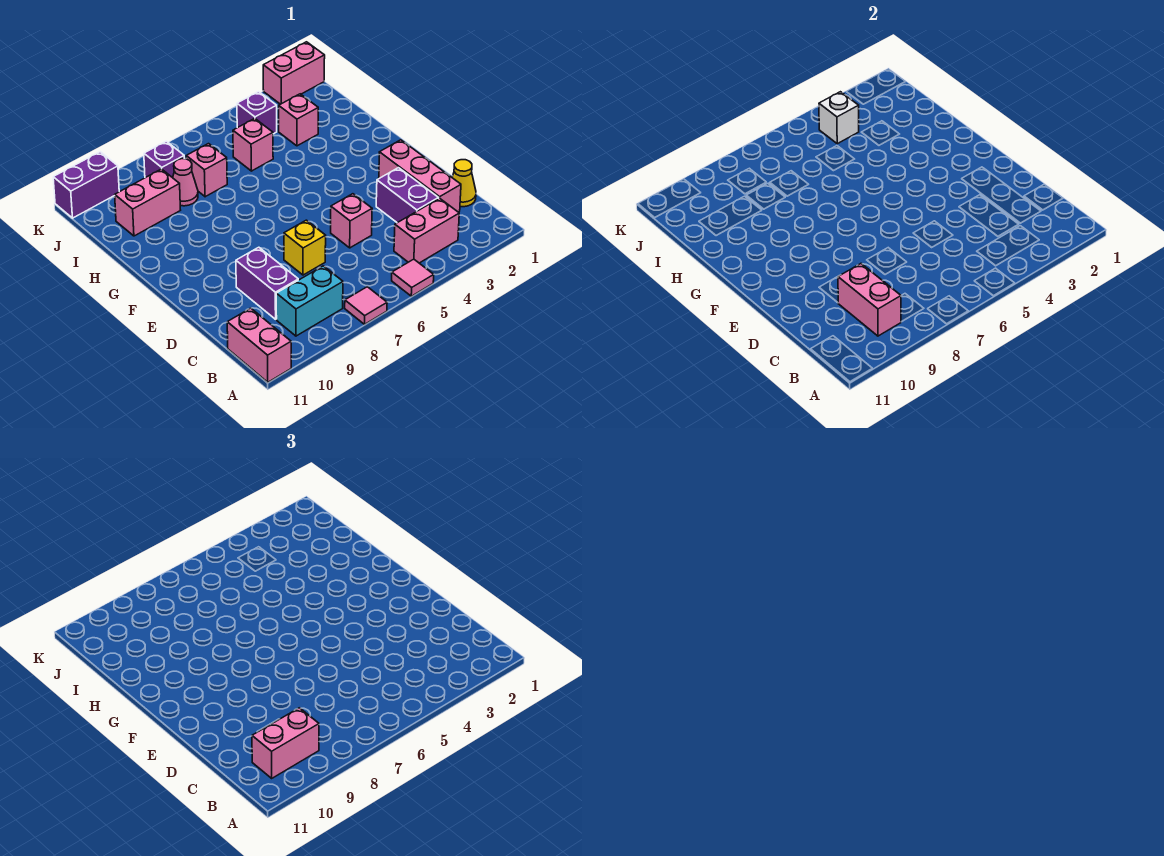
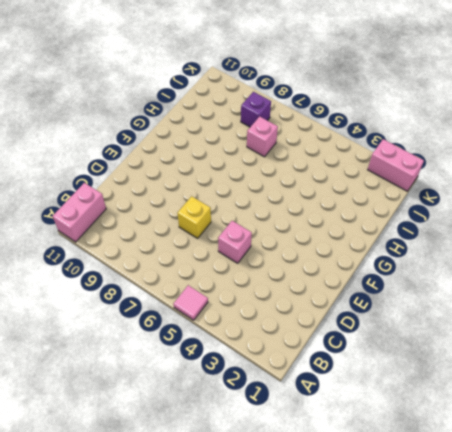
none -> pink 1x1 tile [345,287,387,324]
none -> pink 1x2 brick [394,198,459,263]
none -> cyan 1x2 brick [276,266,343,336]

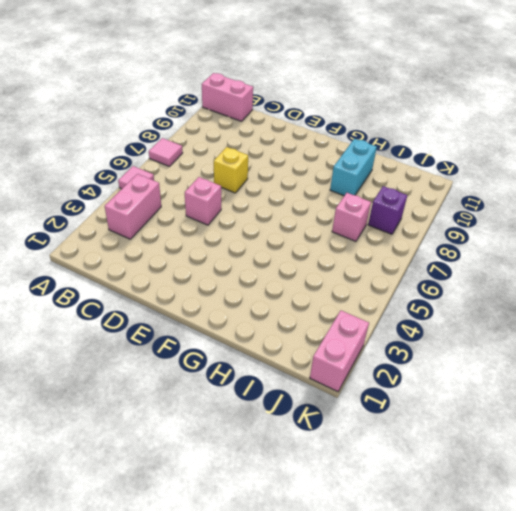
cyan 1x2 brick [330,139,377,196] -> cyan 1x2 brick moved to [276,266,343,336]
none -> yellow 1x1 cone [452,160,476,207]
none -> pink 1x3 brick [379,140,461,212]
none -> purple 1x2 brick [376,168,439,223]

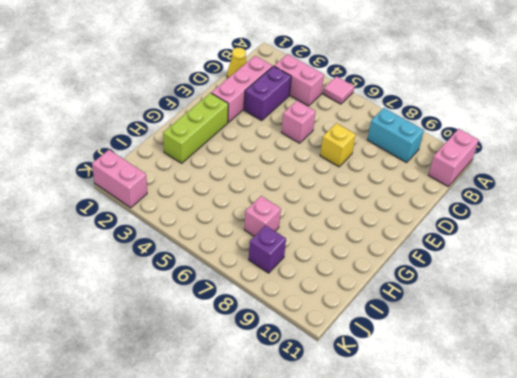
lime 1x3 brick [163,93,228,163] -> none
none -> pink 1x1 tile [345,287,387,324]
none -> purple 1x2 brick [236,247,298,319]
none -> pink 1x1 brick [279,94,318,146]

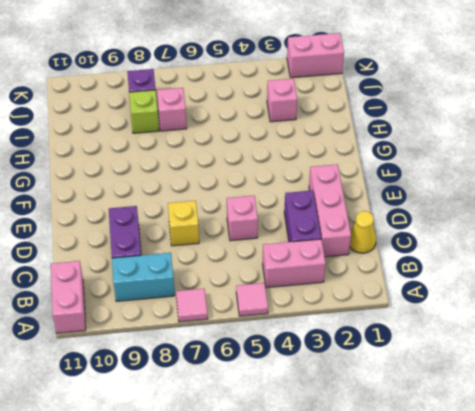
lime 1x1 brick [129,90,159,133] -> pink 1x1 cone [173,159,198,206]
none -> pink 1x1 brick [233,118,273,171]
none -> pink 1x2 brick [115,169,180,236]
none -> purple 1x1 brick [237,92,277,134]

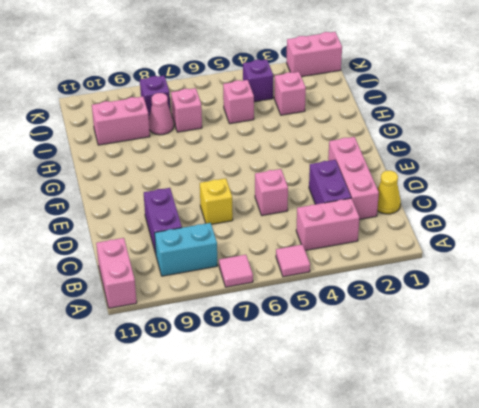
none -> purple 1x2 brick [53,152,119,218]
none -> pink 1x2 brick [838,264,901,336]
none -> white 1x1 brick [819,92,859,144]

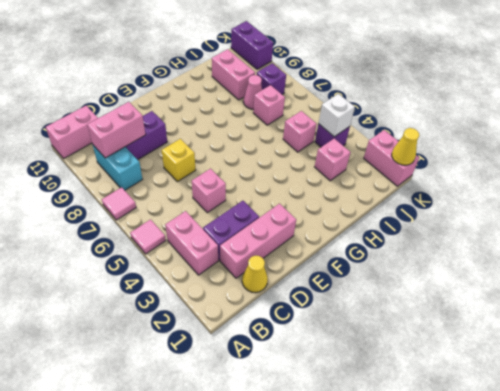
yellow 1x1 cone [392,128,419,165] -> none
none -> pink 1x2 brick [252,708,319,778]

